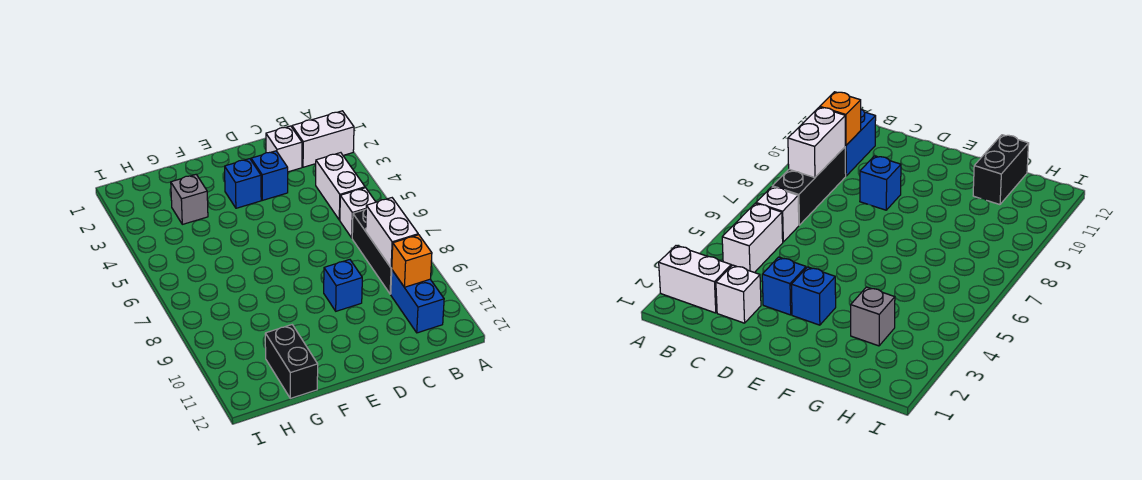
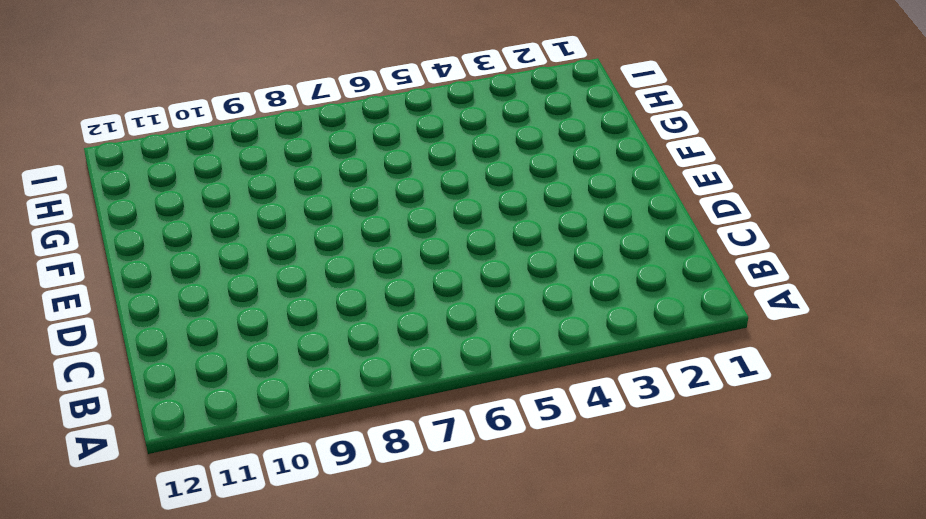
none -> white 1x2 brick [292,111,354,167]
none -> white 1x2 brick [316,153,365,220]
none -> white 1x1 brick [340,188,375,238]

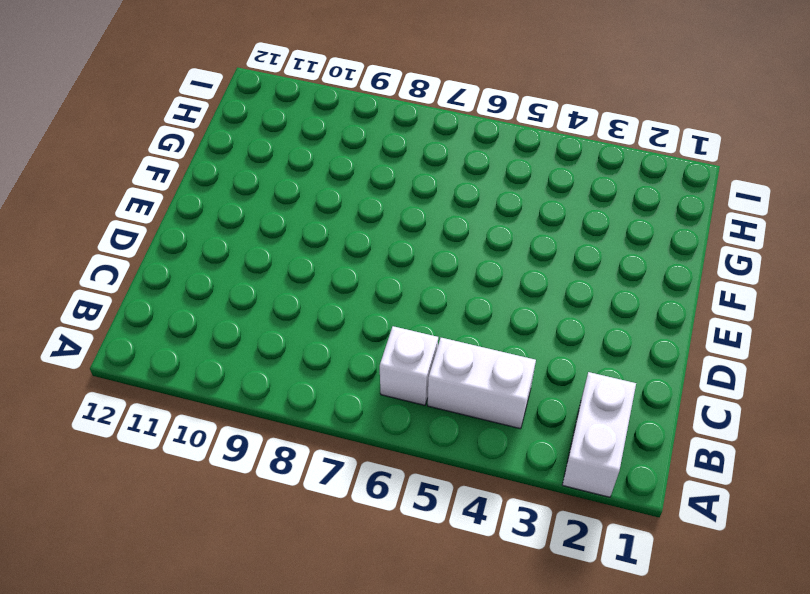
none -> black 1x3 brick [352,210,392,294]
none -> blue 1x2 brick [391,270,444,333]
none -> white 1x1 brick [266,126,302,172]

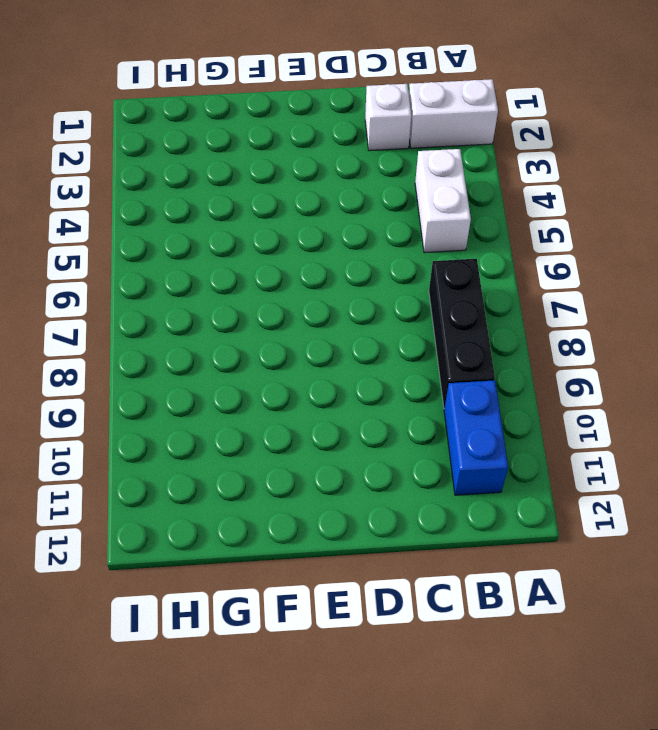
none -> white 1x1 brick [340,188,375,238]
none -> blue 1x1 brick [251,151,288,200]
none -> blue 1x1 brick [324,260,362,311]

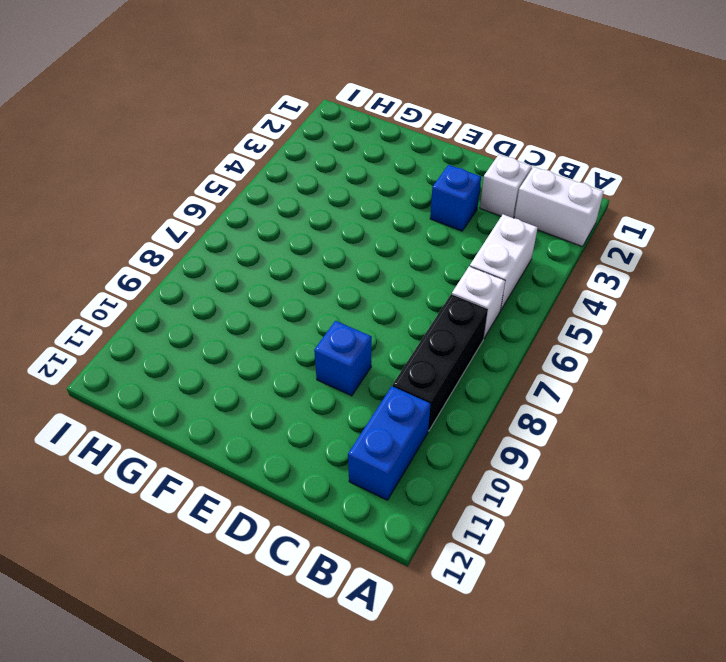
none -> blue 1x1 brick [225,159,261,208]
none -> grey 1x1 brick [171,174,208,224]
none -> black 1x2 brick [265,325,318,398]

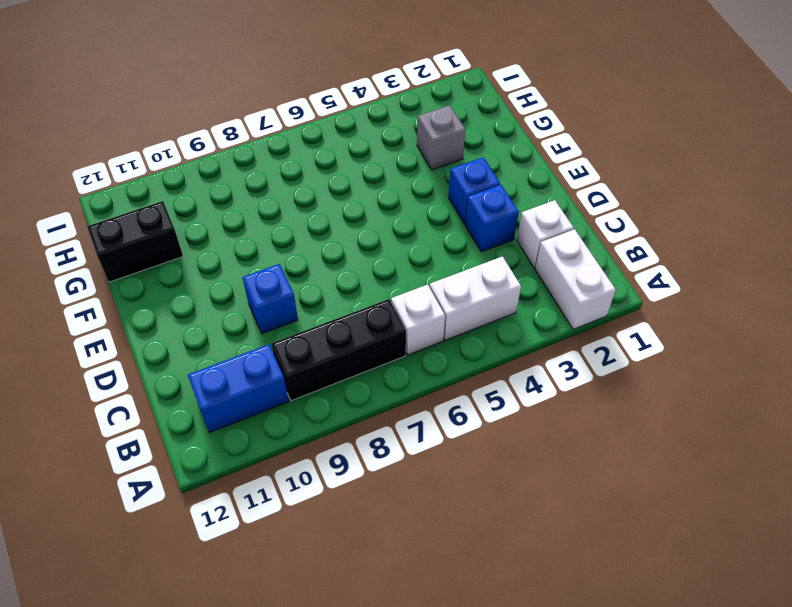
none -> white 1x2 brick [366,198,418,268]
none -> orange 1x1 brick [392,235,432,287]

